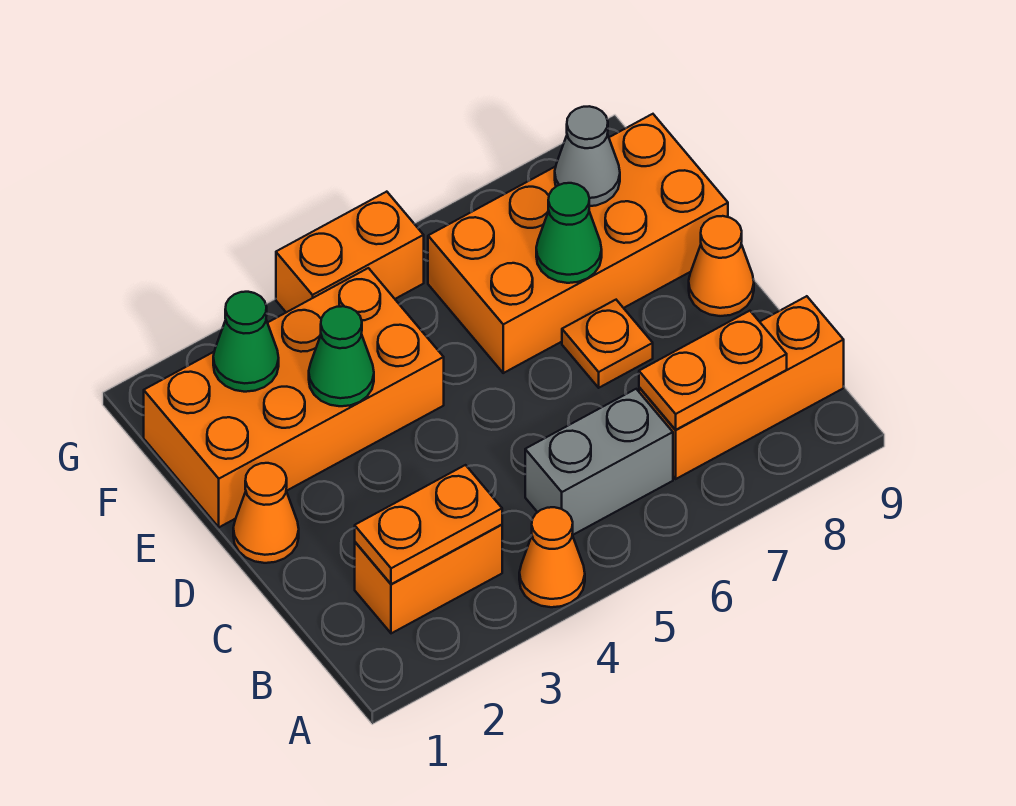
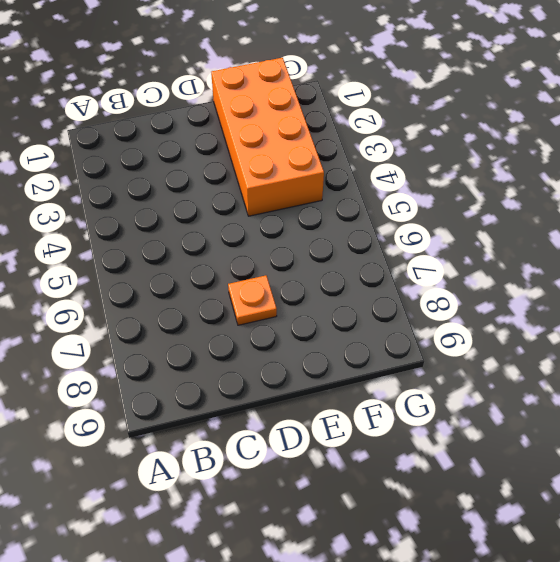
none -> orange 1x1 cone [519,507,585,607]
none -> orange 1x2 brick [355,525,502,633]
none -> grey 1x2 brick [525,389,673,535]

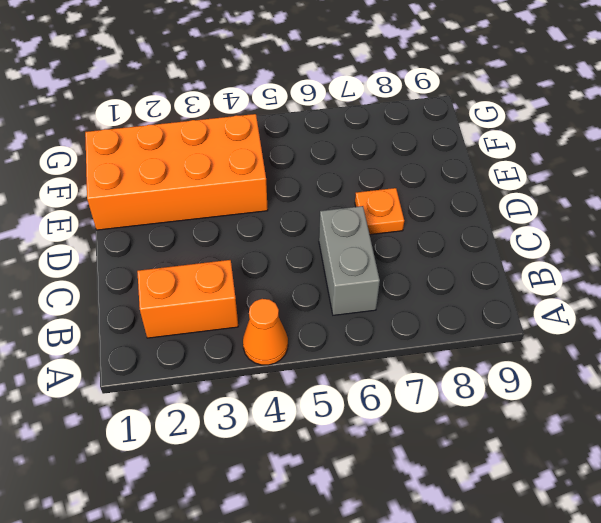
grey 1x2 brick [319,206,380,315] -> grey 1x2 brick turned to [525,389,673,535]
none -> orange 1x3 brick [639,296,844,479]
none -> orange 1x1 cone [233,463,299,563]
none -> orange 1x1 cone [689,216,754,316]

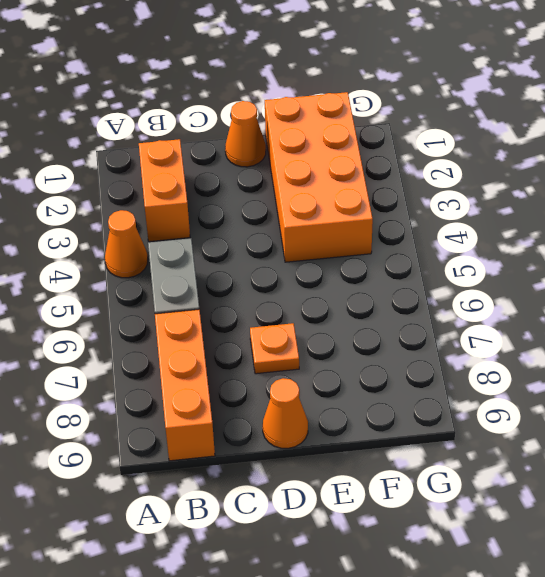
none -> orange 2x4 brick [428,114,728,373]
none -> orange 1x2 brick [276,192,424,312]
none -> orange 1x2 plate [355,465,502,584]

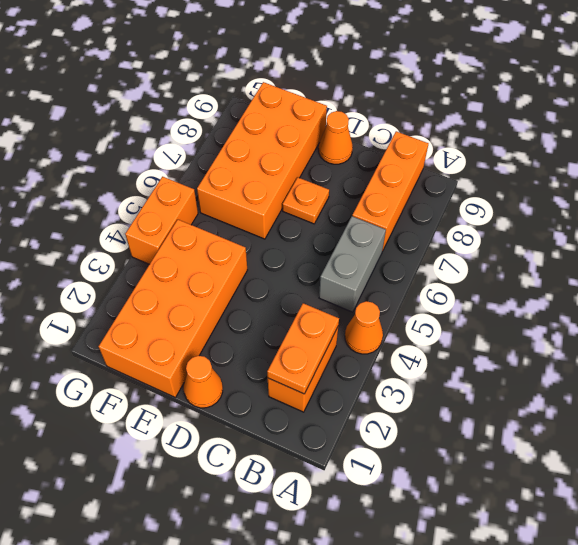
none -> orange 1x2 plate [639,311,787,430]
none -> green 1x1 cone [309,306,374,406]
none -> green 1x1 cone [536,183,602,283]

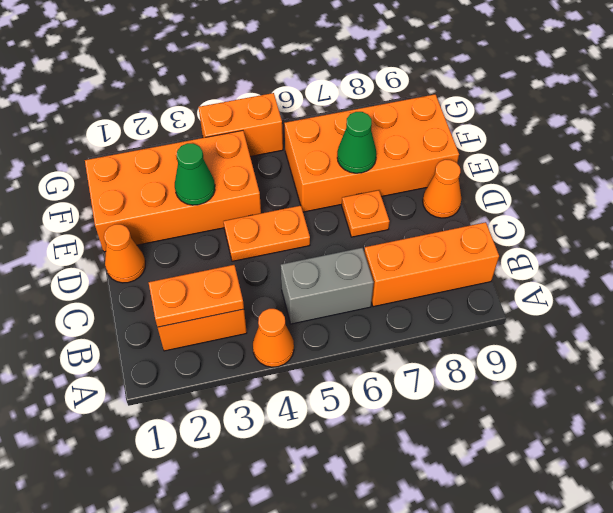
orange 1x2 plate [223,206,310,261] -> orange 1x2 plate moved to [639,311,787,430]
none -> green 1x1 cone [213,292,279,392]
none -> grey 1x1 cone [555,106,620,206]

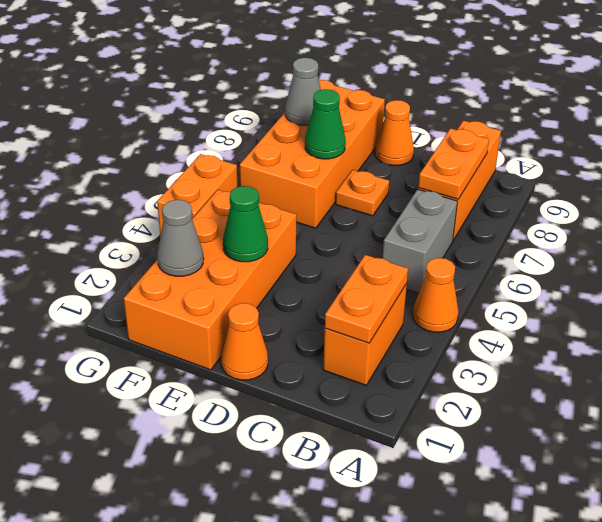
grey 1x1 cone [157,200,204,276] -> green 1x1 cone [213,292,279,392]

